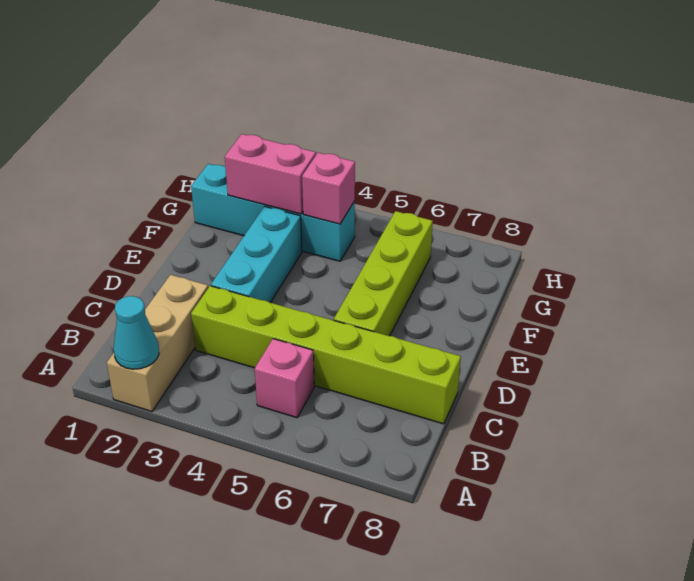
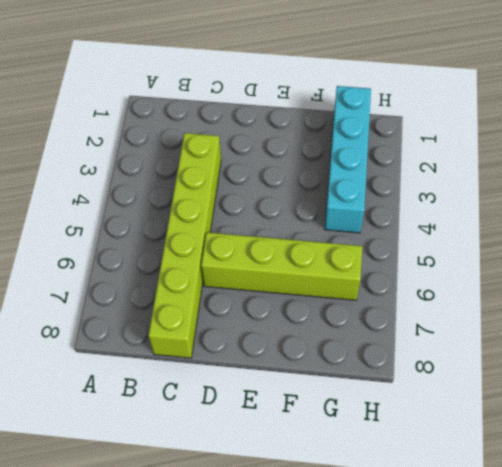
none -> tan 1x3 brick [107,275,208,412]
none -> pink 1x1 brick [255,339,314,418]

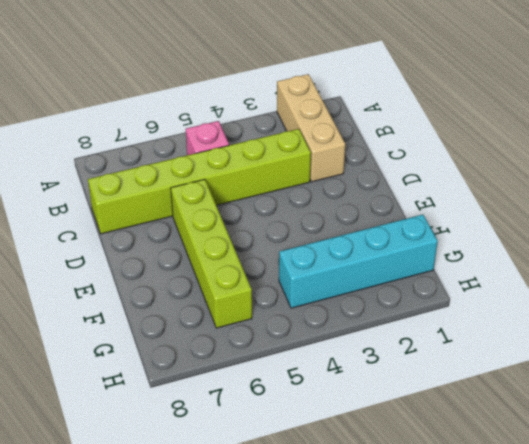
none -> cyan 1x3 brick [211,206,302,302]
none -> cyan 1x1 cone [114,296,159,369]

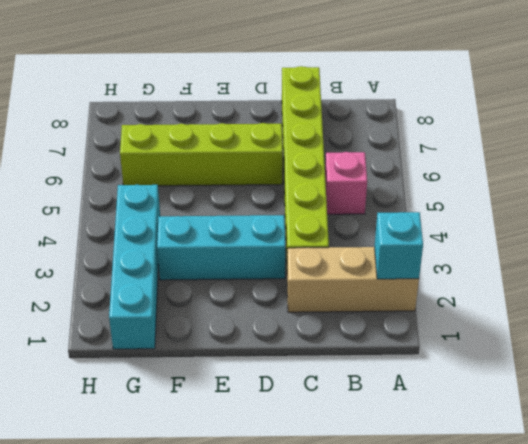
cyan 1x1 brick [375,212,423,279] -> cyan 1x1 cone [114,296,159,369]
none -> pink 1x2 brick [225,134,316,214]
none -> pink 1x1 brick [302,153,355,224]

